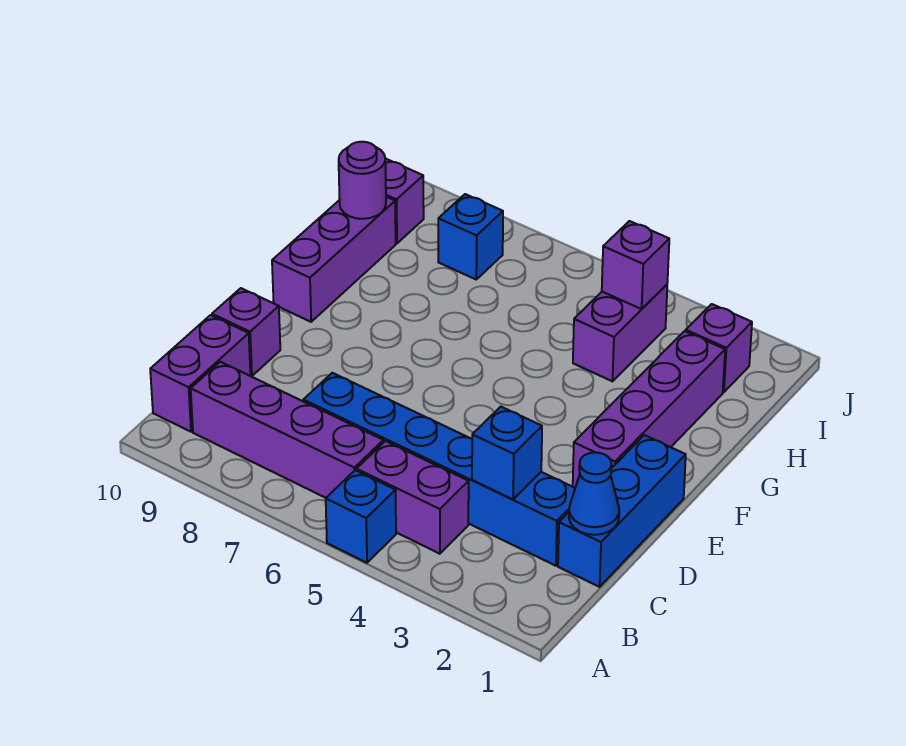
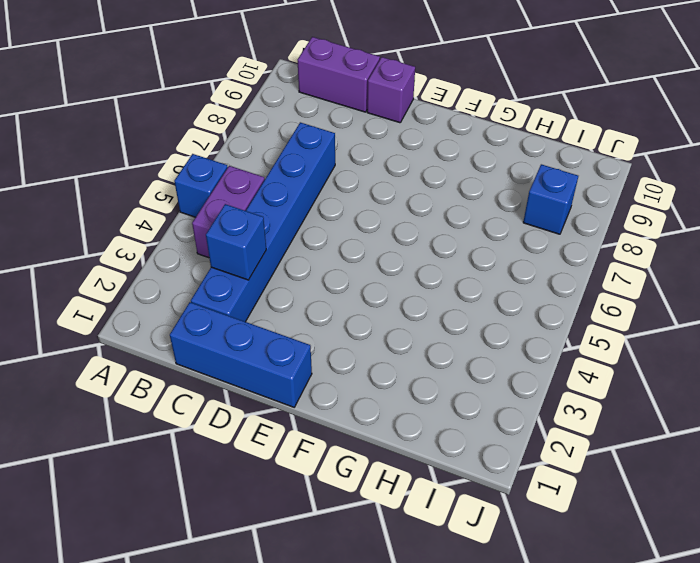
none -> purple 1x4 brick [191,362,383,498]
none -> purple 1x4 brick [573,331,725,488]
none -> purple 1x3 brick [272,197,396,322]

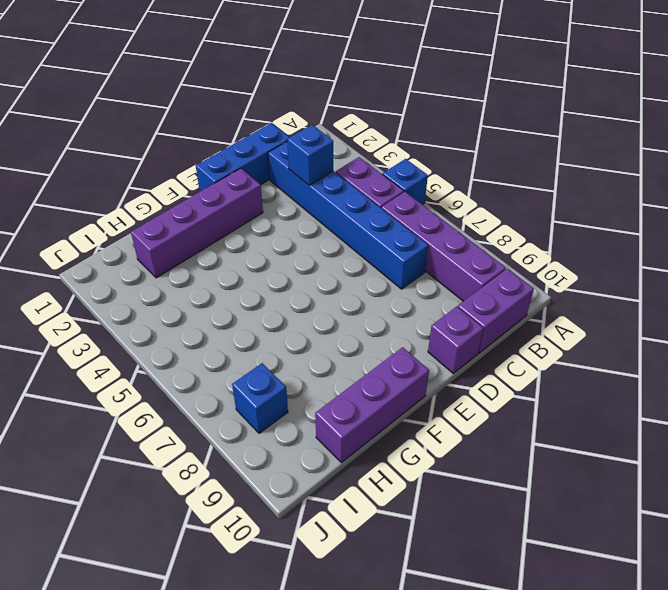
none -> purple 1x2 brick [573,285,667,381]
none -> purple 1x1 brick [686,304,752,392]
none -> purple 1x1 brick [385,159,424,243]

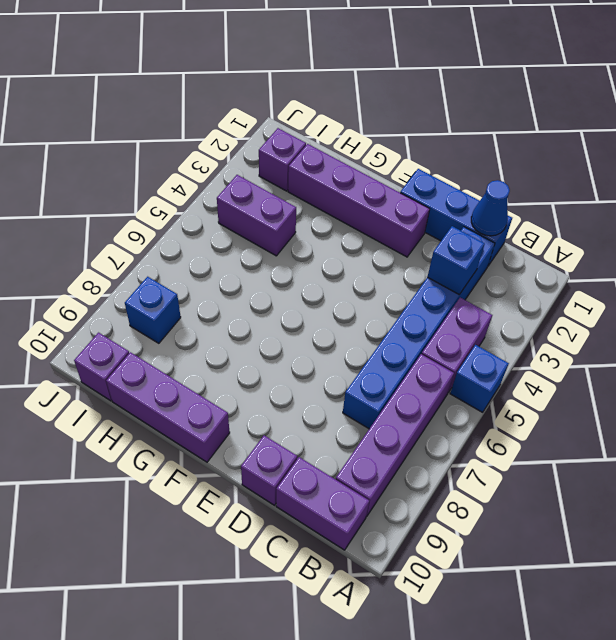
none -> purple 1x1 round brick [339,142,386,219]
none -> purple 1x1 brick [602,221,669,309]

